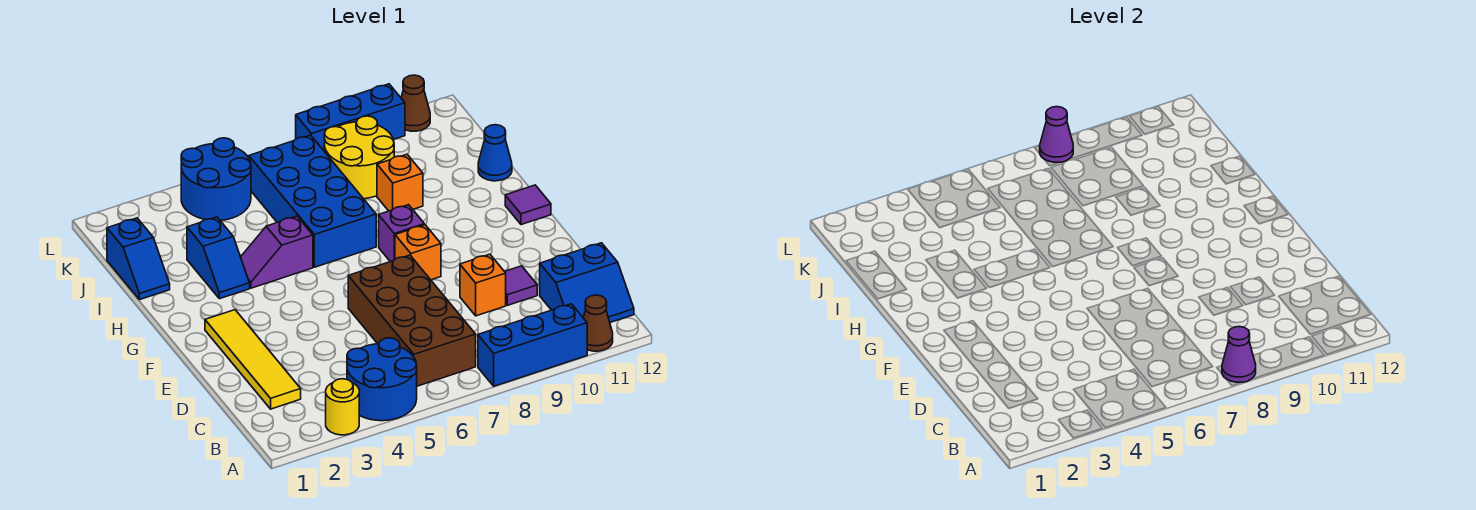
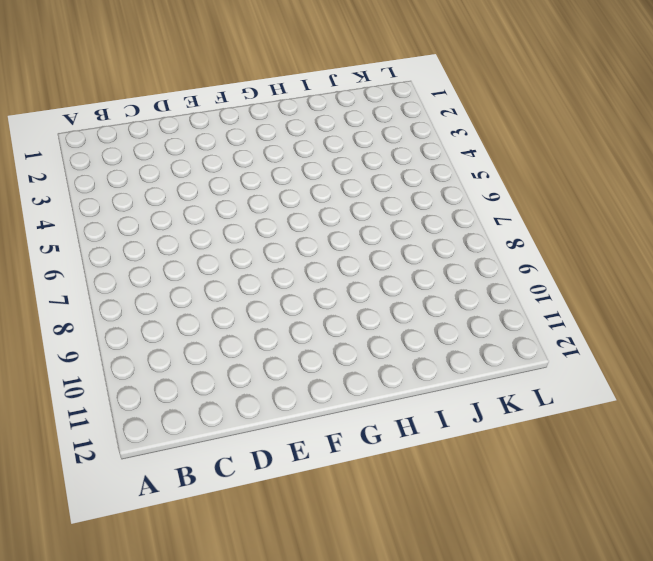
none -> yellow 1x1 round brick [326,379,359,435]
none -> blue 2x2 round brick [347,338,417,421]
none -> blue 1x3 brick [478,304,587,386]

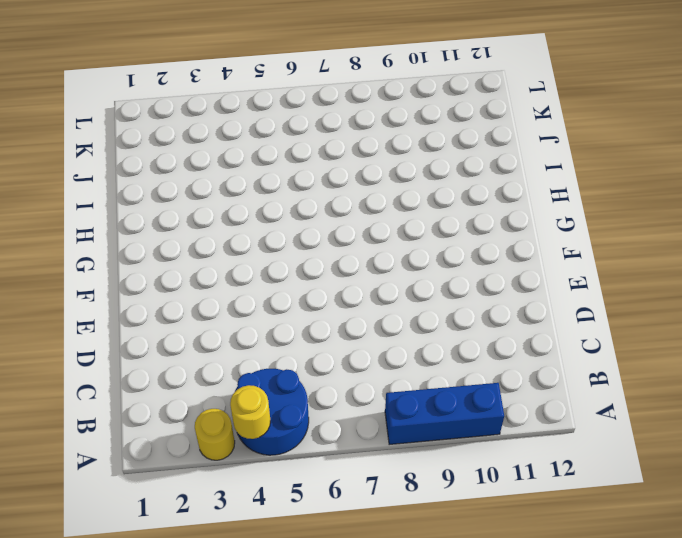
yellow 1x1 round brick [230,385,270,439] -> none
none -> brown 1x1 cone [583,295,613,351]
none -> brown 2x4 brick [348,255,476,386]
none -> blue 2x2 slope [540,243,634,322]

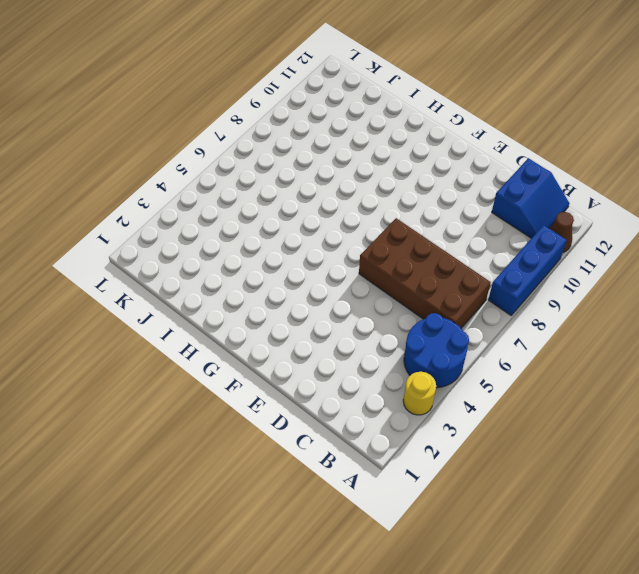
none -> yellow 1x4 tile [205,310,301,409]
none -> orange 1x1 brick [460,254,506,316]
none -> purple 1x1 tile [505,266,537,305]

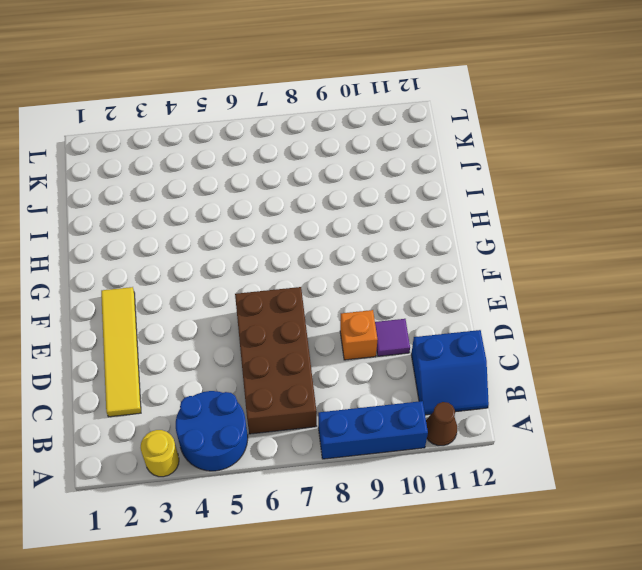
none -> orange 1x1 brick [395,225,441,280]
none -> purple 1x1 brick [379,205,424,262]
none -> purple 1x1 tile [505,185,551,225]

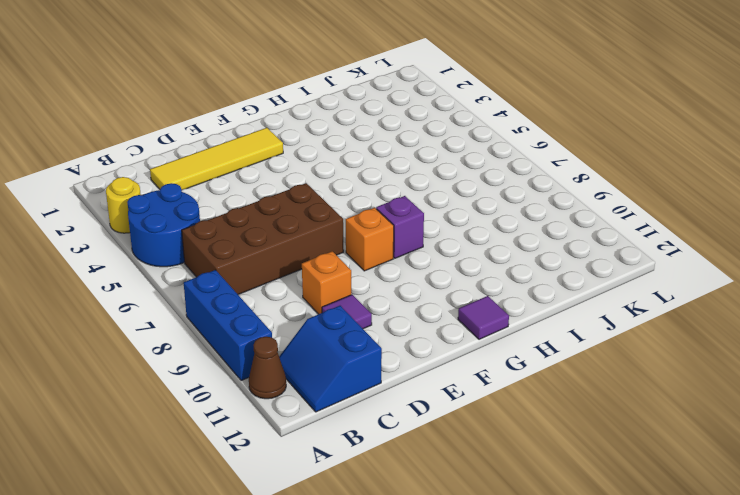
none -> blue 1x2 slope [187,217,250,299]
none -> purple 1x2 slope [241,216,313,288]
none -> blue 2x4 brick [249,135,376,267]

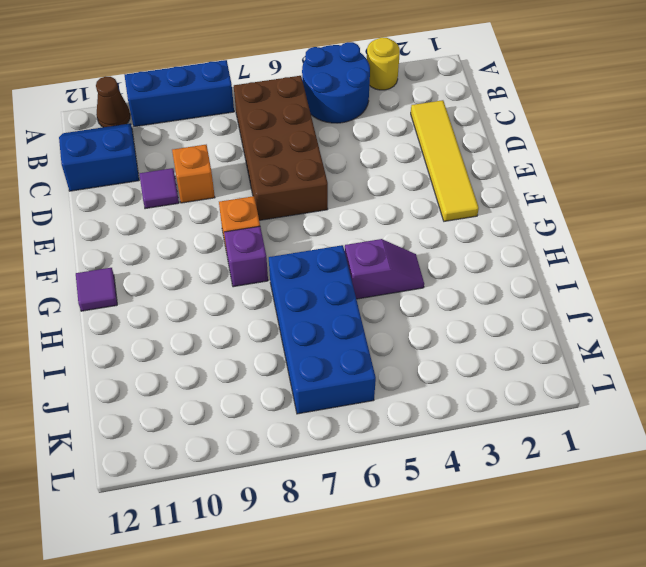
none -> blue 1x2 slope [187,217,250,299]
none -> blue 1x2 slope [107,218,170,300]
none -> orange 1x1 brick [377,154,423,211]

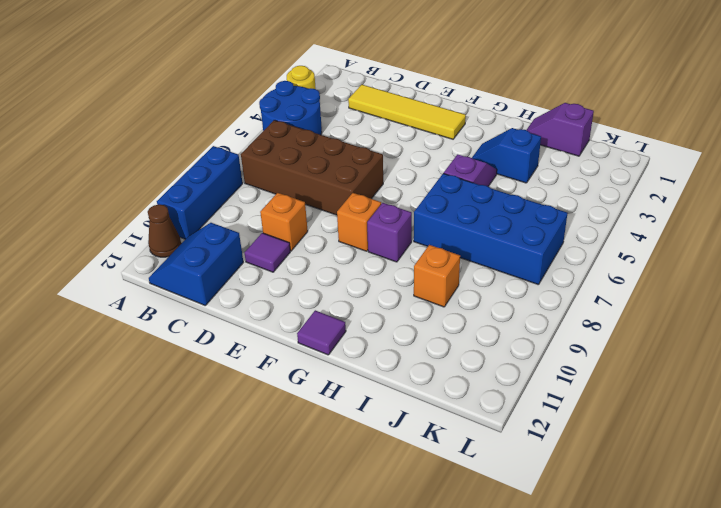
purple 1x2 slope [527,103,594,156] -> blue 1x2 slope [107,218,170,300]
none -> blue 1x1 cone [478,125,512,181]
none -> yellow 2x2 round brick [324,116,394,199]
none -> blue 2x2 round brick [181,138,251,220]

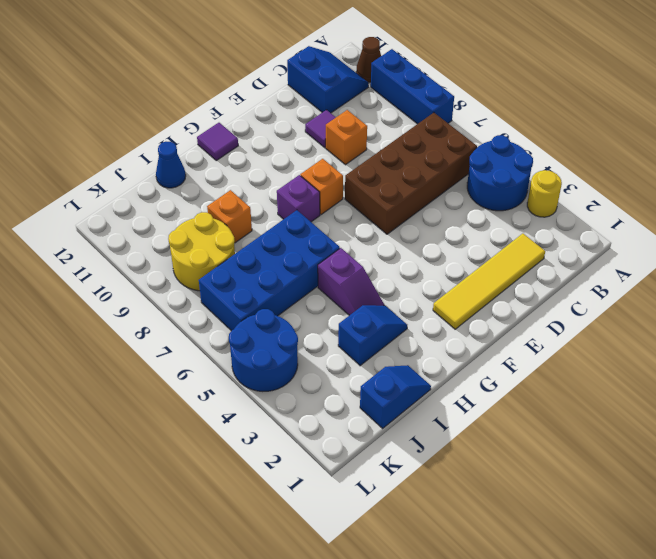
none -> blue 1x3 brick [296,84,405,151]
none -> brown 1x1 cone [401,75,430,131]
none -> purple 1x1 cone [1222,326,1256,382]

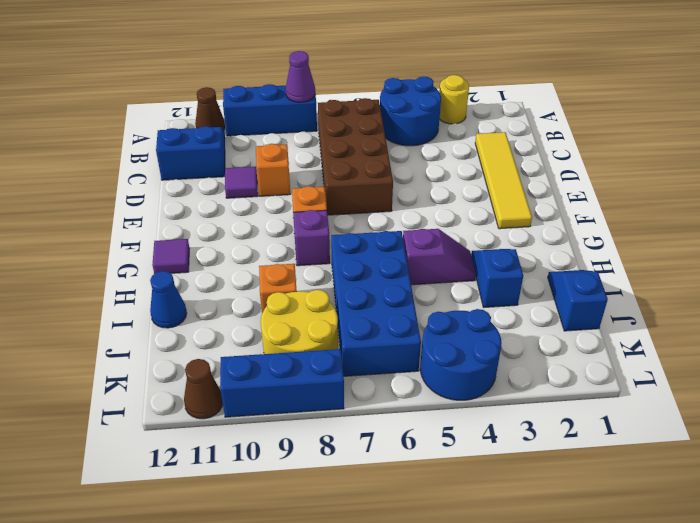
none -> purple 1x1 cone [1040,107,1073,162]

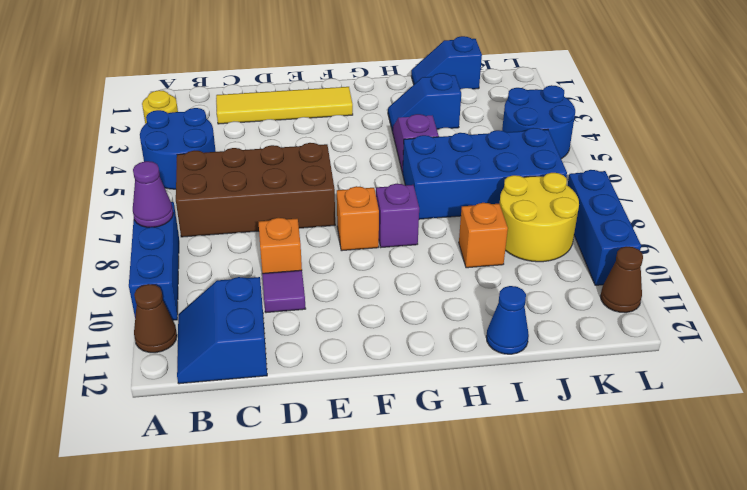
none -> purple 1x1 tile [505,185,551,225]
none -> purple 1x1 cone [1040,107,1073,162]

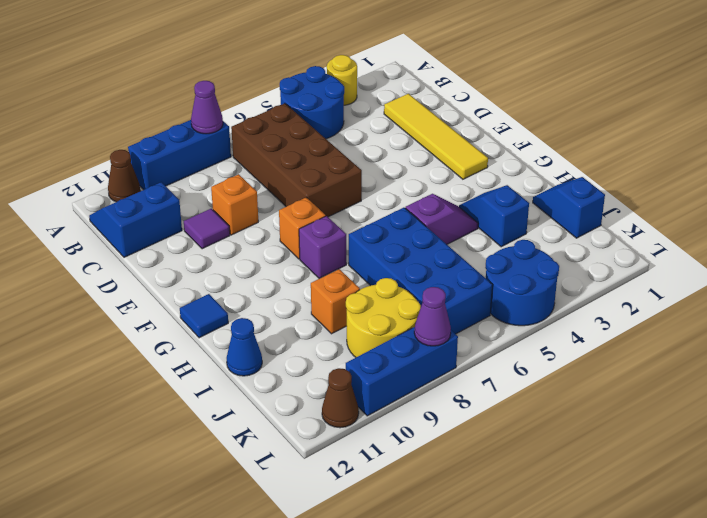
blue 1x1 tile [180,294,228,338] -> purple 1x1 tile [505,185,551,225]

